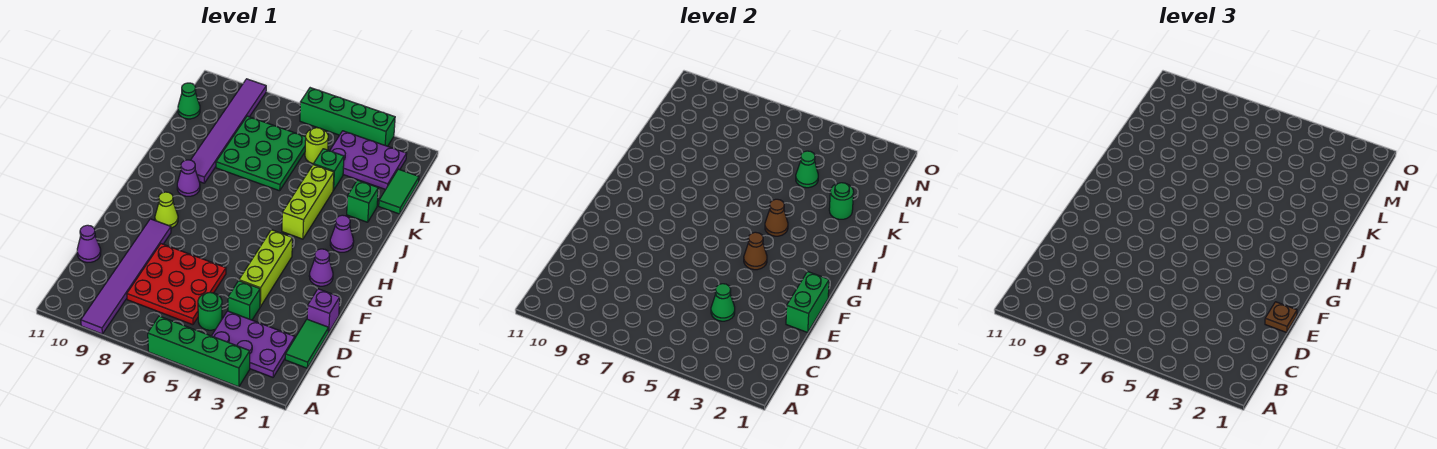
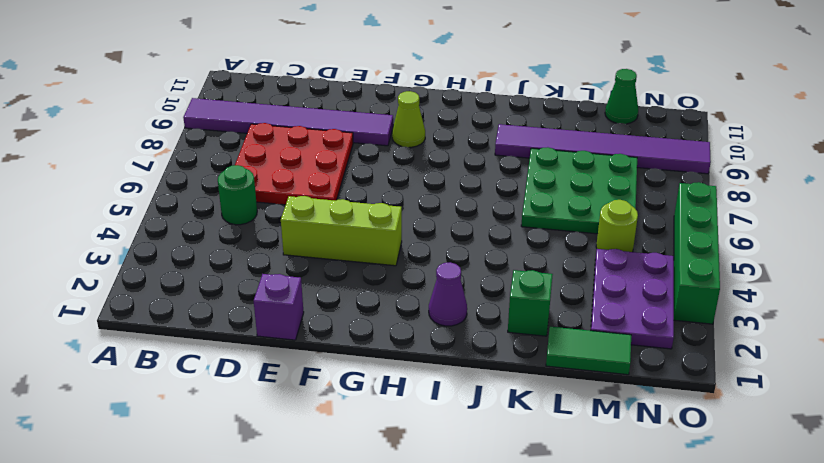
none -> green 1x4 brick [148,316,250,387]
none -> purple 2x3 plate [212,311,295,377]
none -> green 1x2 tile [285,319,329,368]
none -> green 1x1 brick [228,281,260,320]

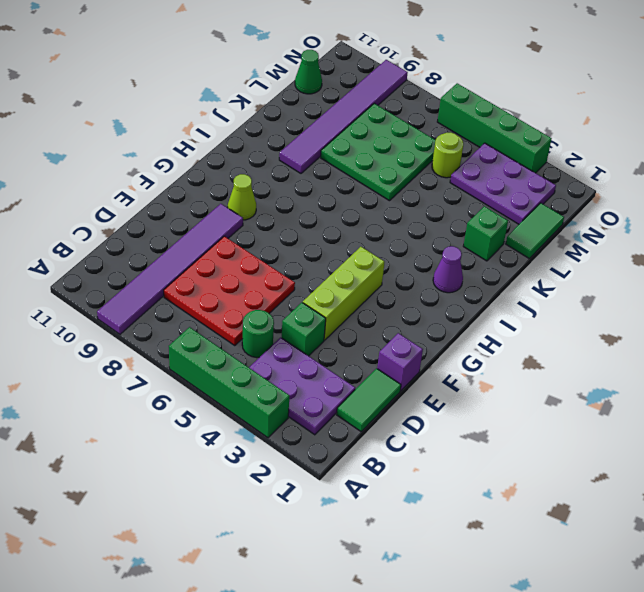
none -> purple 1x1 cone [77,225,101,263]
none -> purple 1x1 cone [309,249,333,286]
none -> lime 1x3 brick [282,165,334,239]
none -> purple 1x1 cone [177,160,200,196]

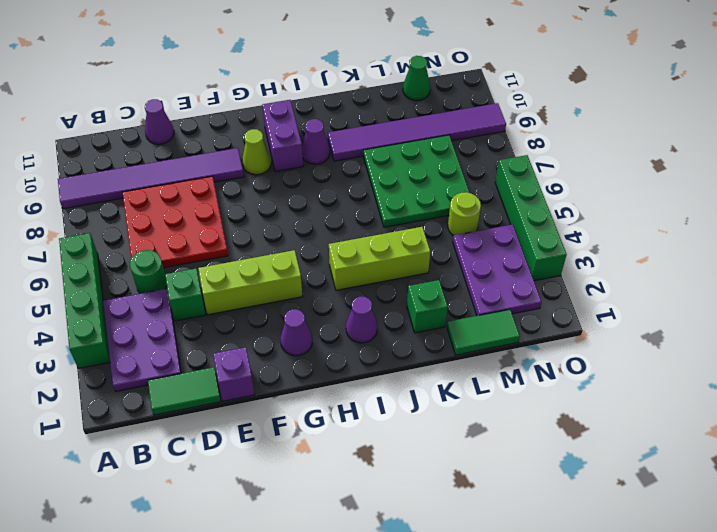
purple 1x2 brick [262,100,303,172] -> none
none -> green 1x1 brick [313,149,344,190]
none -> green 1x1 cone [711,284,735,321]
none -> green 1x2 brick [786,272,829,333]
none -> brown 1x1 cone [744,232,767,270]

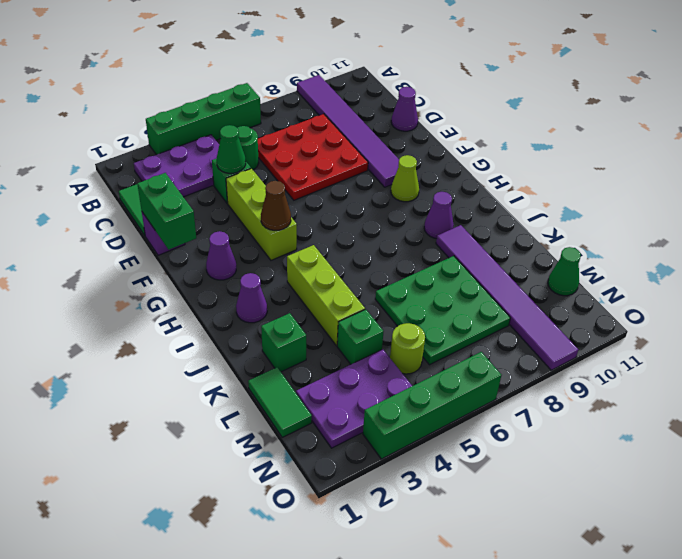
none -> brown 1x1 cone [765,199,788,236]
none -> green 1x1 round brick [829,183,854,219]
none -> green 1x1 cone [796,151,818,188]
none -> brown 1x1 plate [1265,302,1297,333]

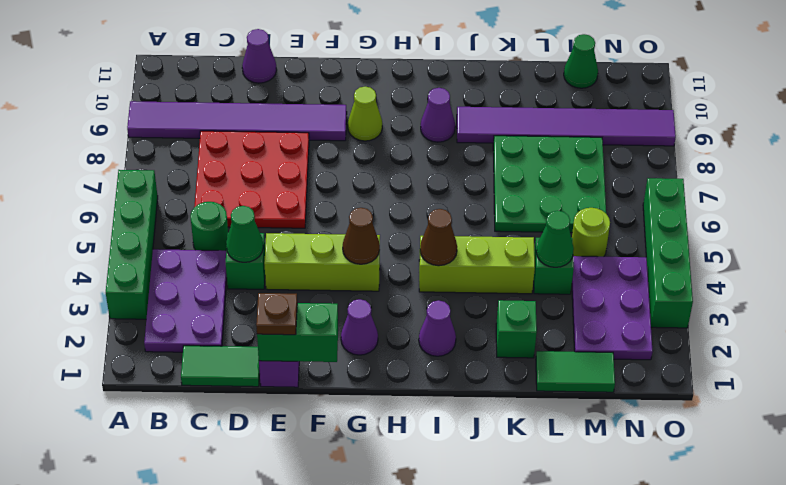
none -> green 1x1 round brick [829,183,854,219]

